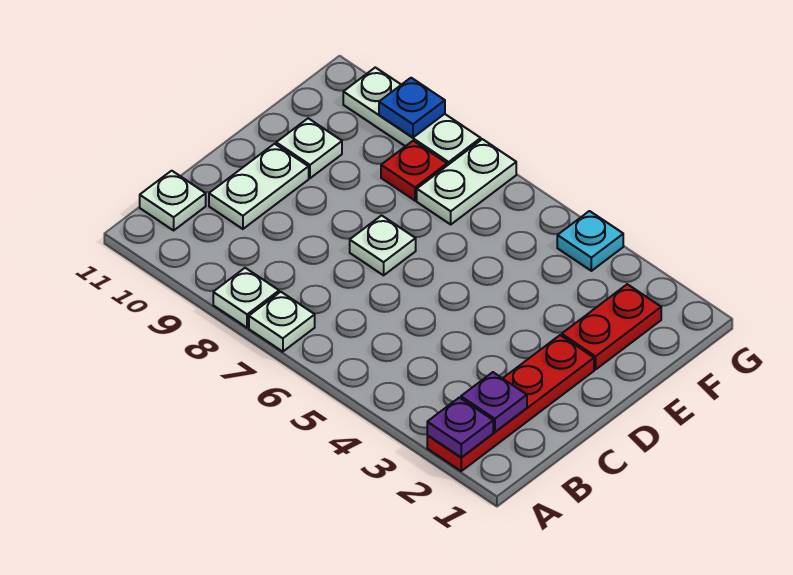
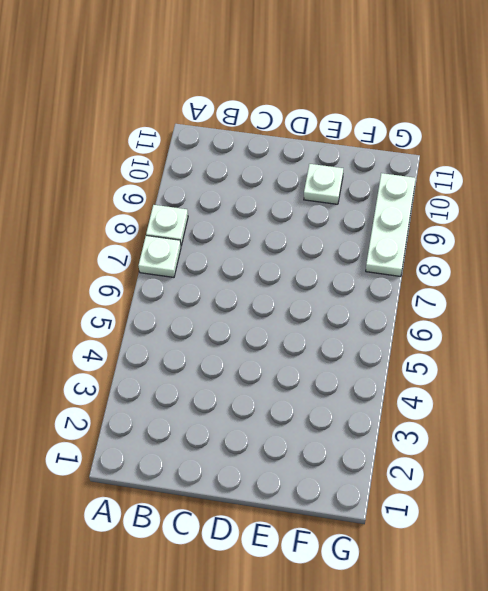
none -> red 1x4 plate [427,335,594,471]
none -> white 1x1 plate [140,171,206,230]
none -> white 1x2 plate [209,144,309,229]

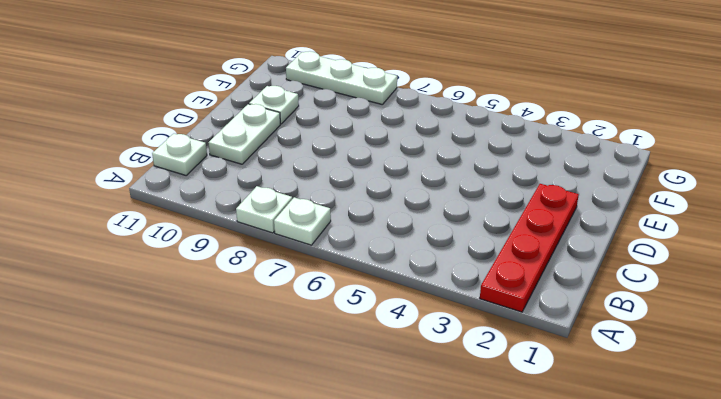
none -> white 1x1 plate [350,215,416,275]
none -> red 1x2 plate [562,284,661,369]
none -> white 1x2 plate [417,139,516,224]

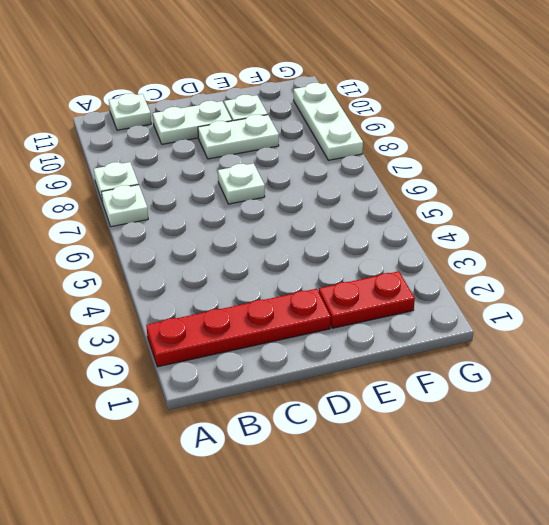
white 1x2 plate [198,114,279,159] -> white 1x2 plate moved to [417,139,516,224]
none -> red 1x1 plate [381,141,447,201]
none -> cyan 1x1 plate [557,211,623,271]
none -> purple 1x1 plate [427,398,493,458]

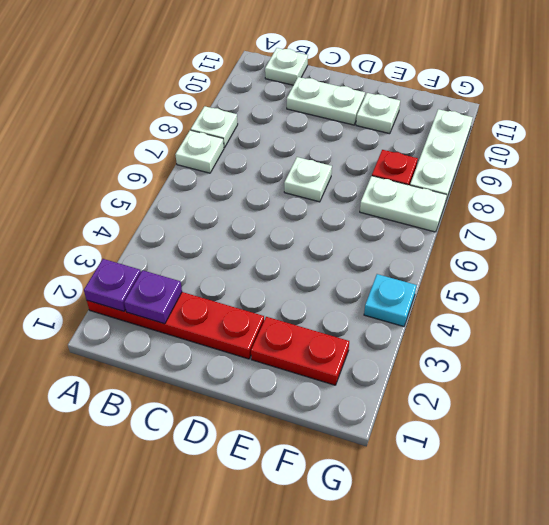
none -> blue 1x1 plate [379,78,445,137]

